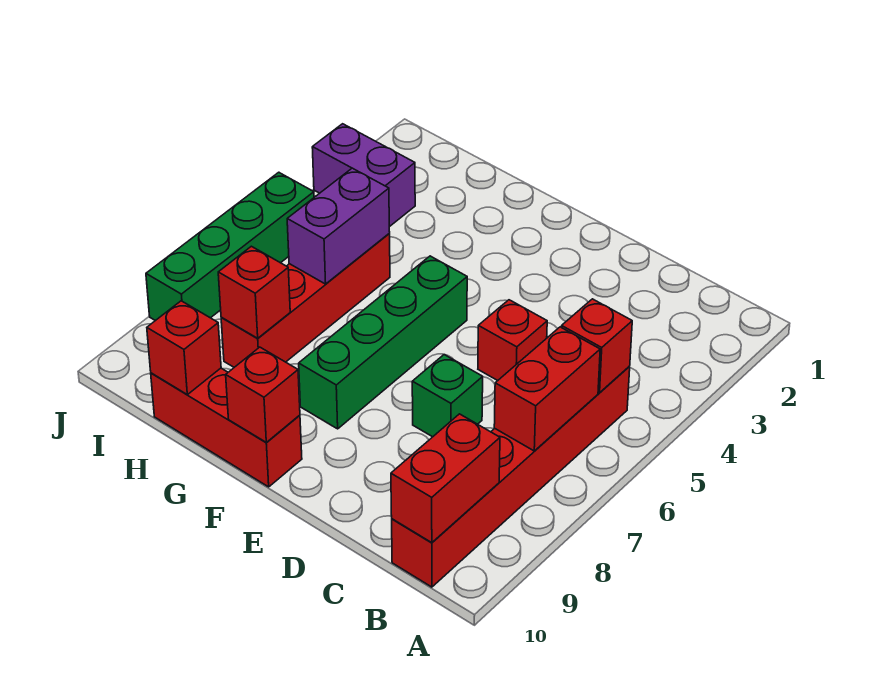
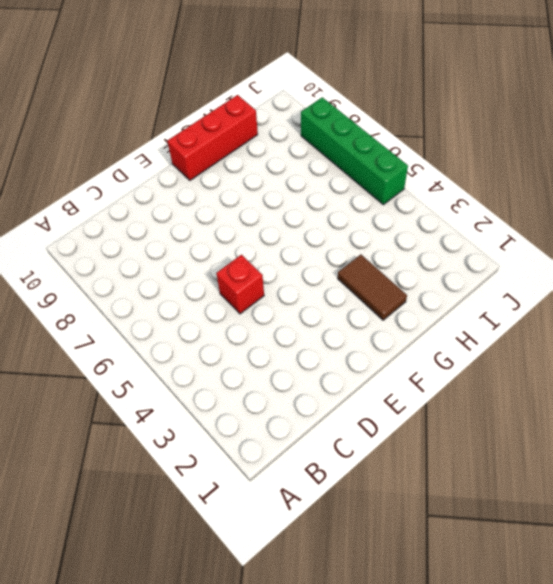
brown 1x2 tile [338,255,407,320] -> none
none -> red 1x6 brick [392,367,630,587]
none -> green 1x1 brick [412,355,483,437]
none -> green 1x4 brick [299,256,467,429]

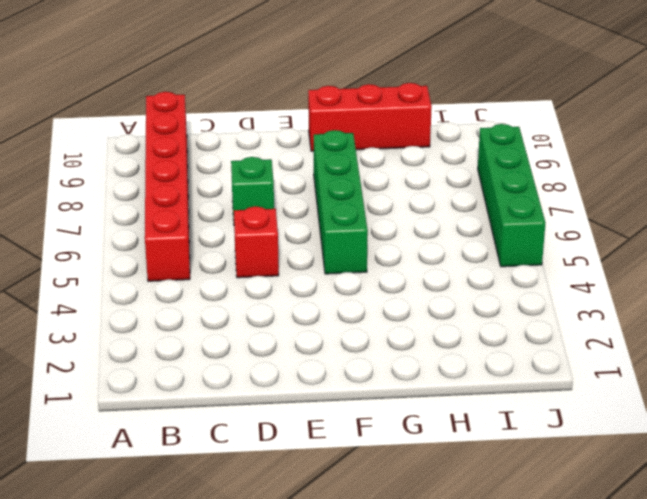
none -> red 1x4 brick [221,234,390,367]
none -> purple 1x2 brick [312,124,415,227]
none -> red 1x1 brick [562,299,632,393]

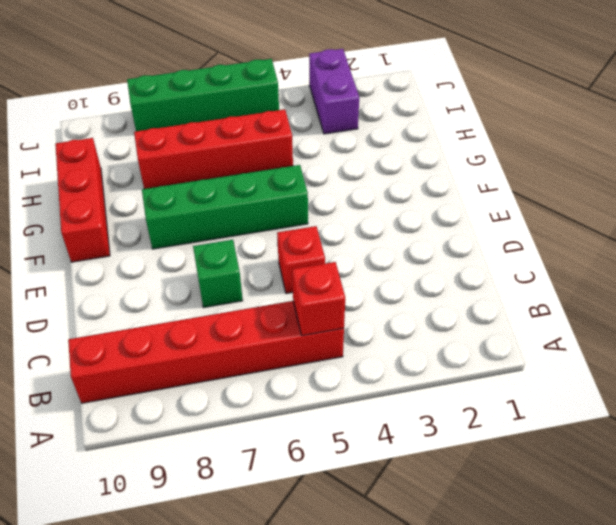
none -> red 1x2 brick [494,327,600,451]
none -> red 1x2 brick [391,414,500,543]
none -> red 1x1 brick [226,347,300,443]

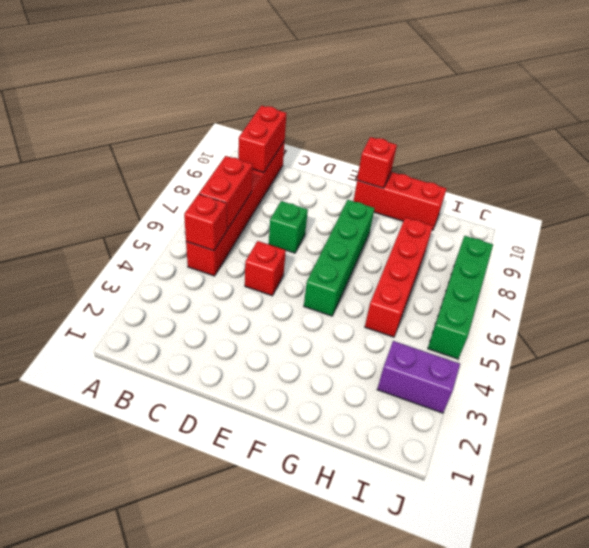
none -> purple 1x2 brick [287,168,390,284]
none -> red 1x1 brick [218,246,290,338]
none -> red 1x1 brick [147,301,221,395]

